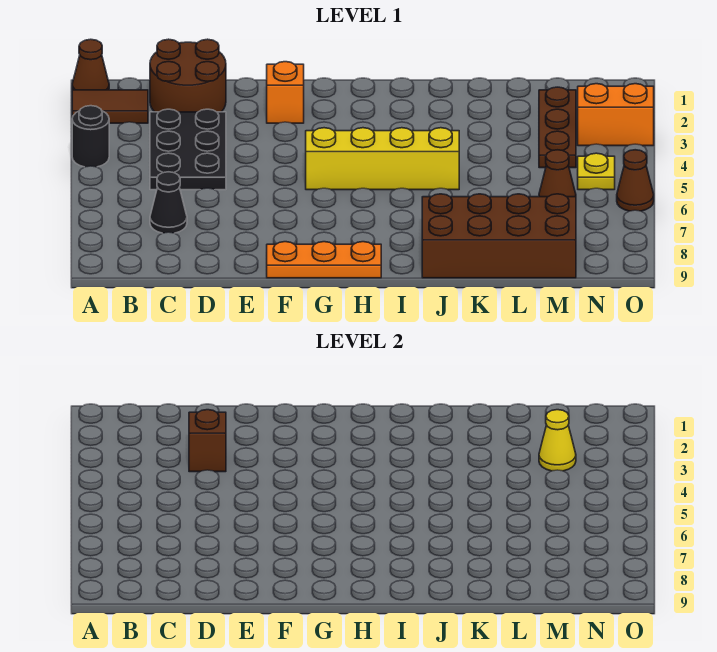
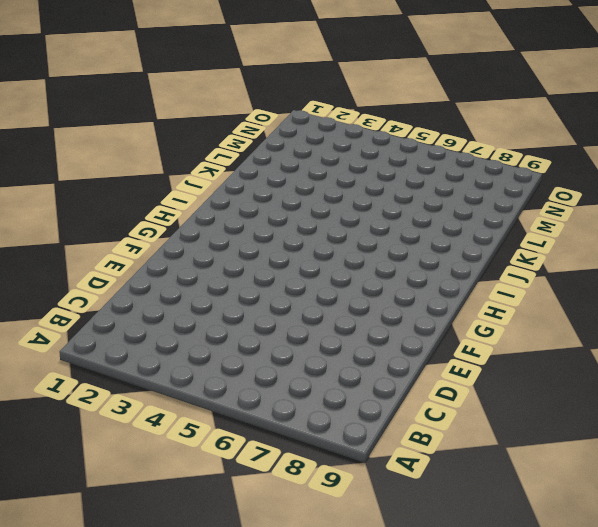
none -> brown 1x1 cone [72,39,109,90]
none -> brown 1x2 tile [72,90,148,123]
none -> black 1x1 round brick [72,106,109,167]

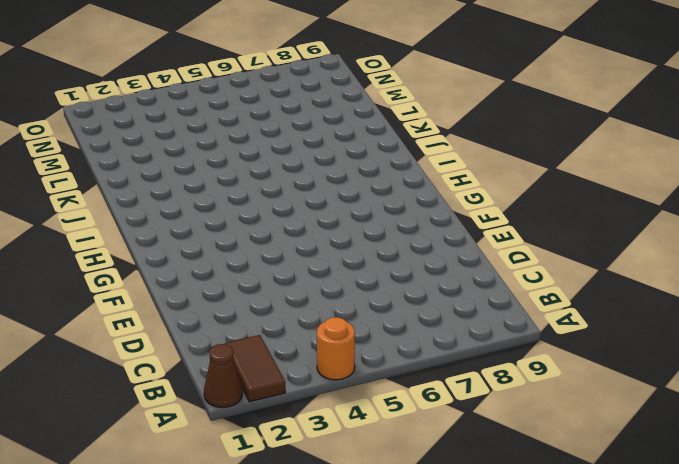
orange 1x1 round brick [317,317,355,380] -> black 1x1 round brick [72,106,109,167]
none -> brown 2x2 round brick [150,39,226,112]
none -> black 2x3 plate [150,109,226,190]
none -> black 1x1 cone [150,172,187,233]

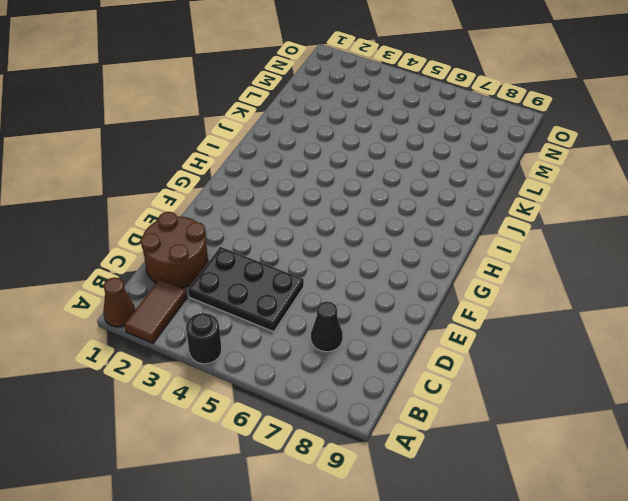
none -> orange 1x1 brick [267,62,304,123]
none -> orange 1x3 plate [267,242,381,278]
none -> yellow 1x4 brick [306,128,459,190]

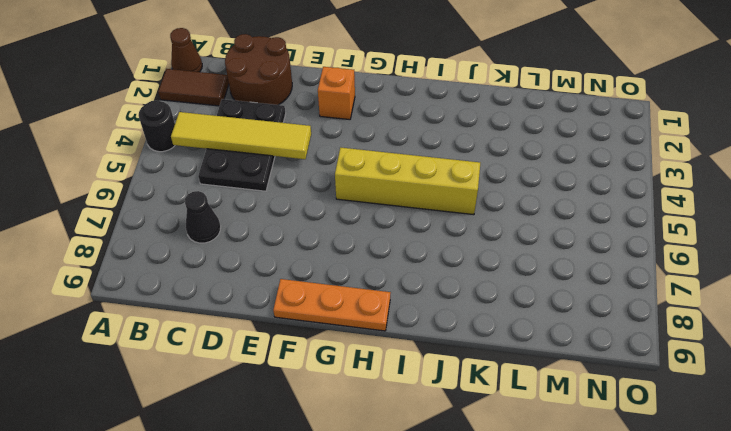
yellow 1x4 tile [171,112,311,159] -> none
none -> brown 2x4 brick [422,194,576,278]
none -> brown 1x3 plate [539,87,576,168]
none -> brown 1x1 cone [539,150,576,197]

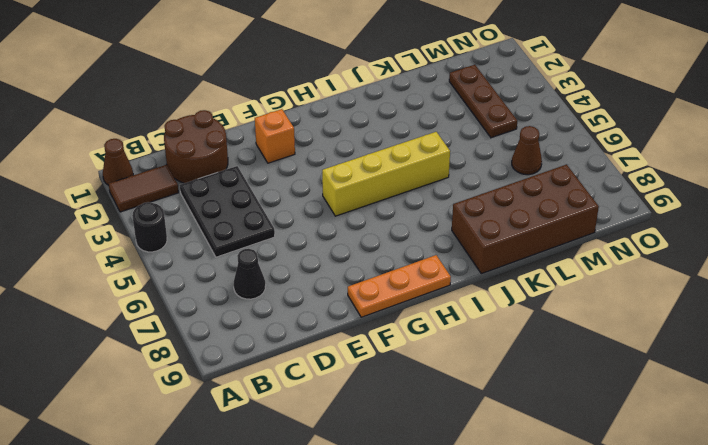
none -> orange 1x2 brick [578,84,654,146]
none -> yellow 1x1 plate [578,153,615,190]
none -> brown 1x1 cone [617,150,654,211]

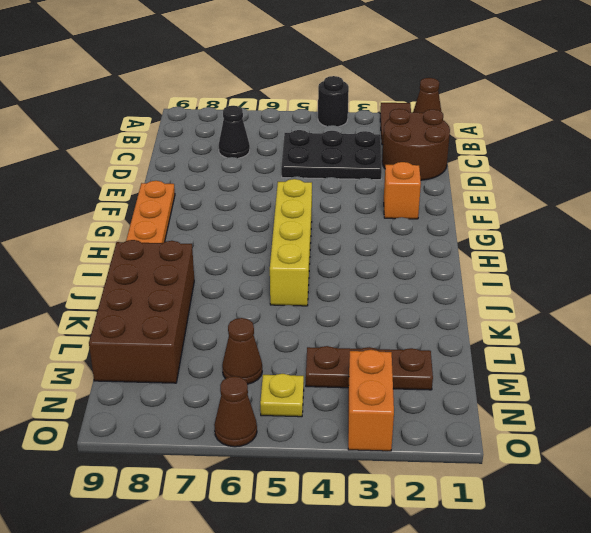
none -> brown 1x1 brick [189,410,226,472]
none -> yellow 1x1 cone [539,410,576,471]

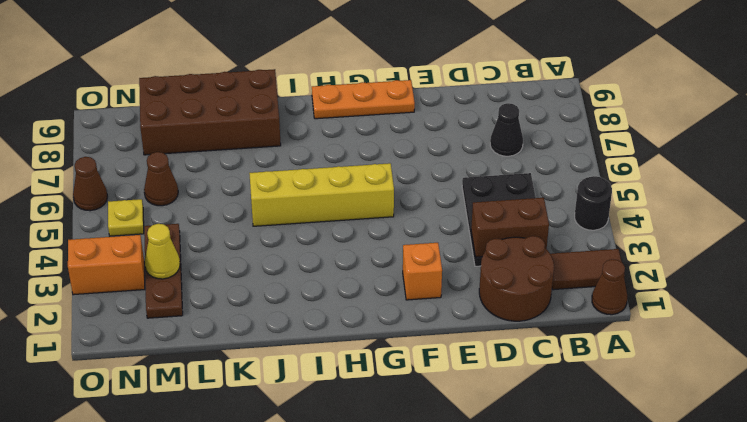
brown 1x2 brick [471,198,549,257] -> brown 1x1 brick [189,410,226,472]

